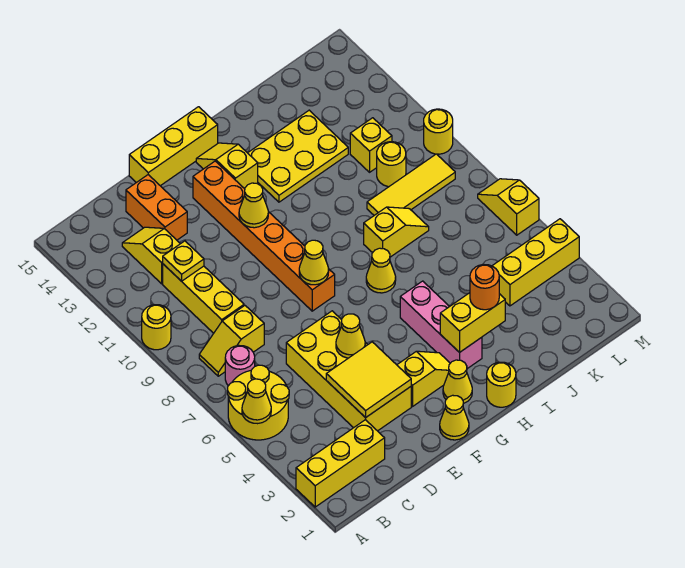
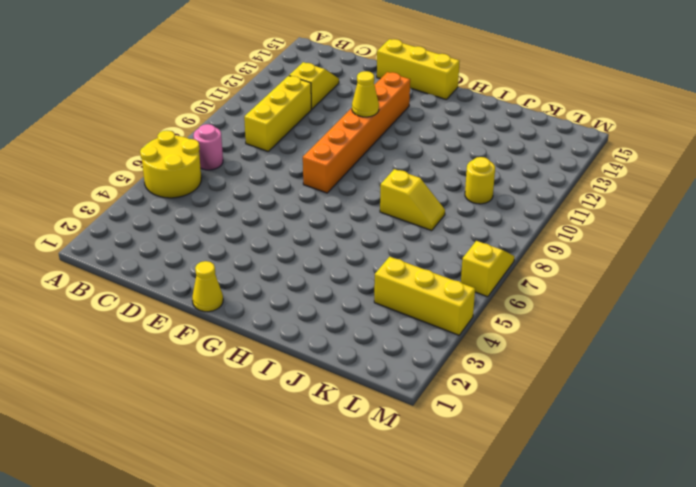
none -> yellow 1x3 brick [296,420,385,507]
none -> yellow 1x1 round brick [142,305,171,350]
none -> yellow 1x2 slope [199,306,264,376]
none -> yellow 2x4 brick [286,311,411,431]

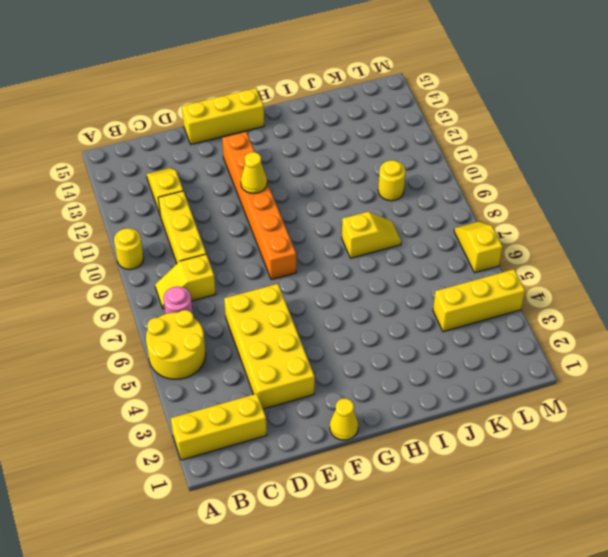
none -> orange 1x2 brick [126,175,187,240]
none -> yellow 1x2 slope [397,351,450,406]
none -> yellow 1x1 cone [443,360,472,404]
none -> yellow 1x2 slope [196,143,258,189]

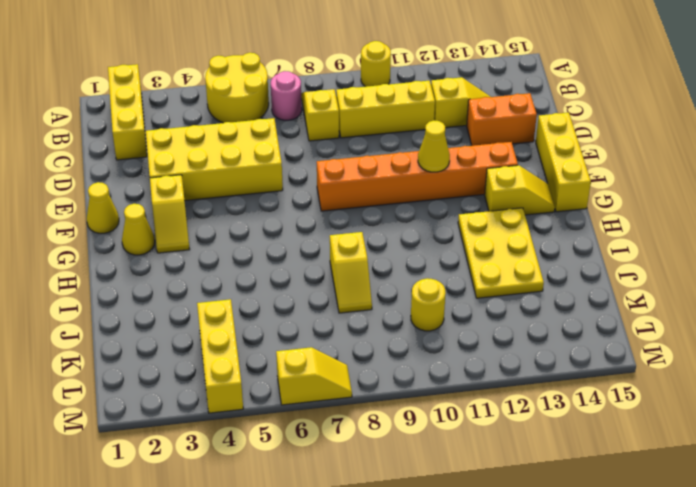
none -> yellow 1x1 round brick [487,362,516,407]
none -> pink 1x3 brick [400,281,482,369]
none -> yellow 1x1 cone [366,248,396,293]
none -> yellow 1x3 tile [367,154,455,215]

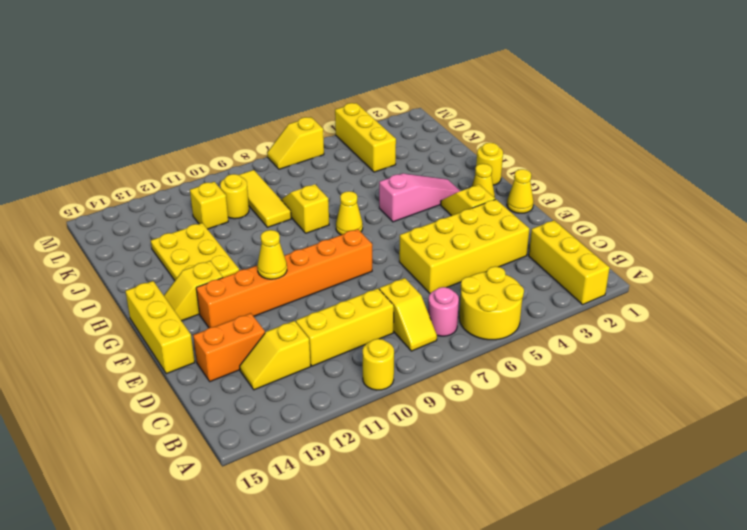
pink 1x3 slope [379,173,460,222] -> pink 1x3 brick [400,281,482,369]
none -> yellow 1x1 round brick [424,109,453,154]
none -> yellow 1x1 cone [242,379,271,424]
none -> yellow 1x1 plate [163,241,204,281]
none -> yellow 2x2 tile [326,342,411,418]

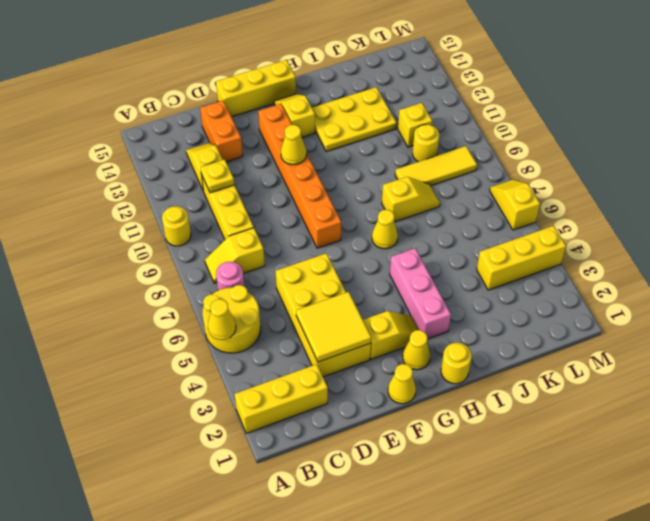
none -> yellow 1x1 round brick [424,109,453,154]
none -> yellow 1x1 cone [336,314,365,358]
none -> yellow 1x1 cone [299,240,329,285]
none -> yellow 1x2 brick [440,293,505,353]

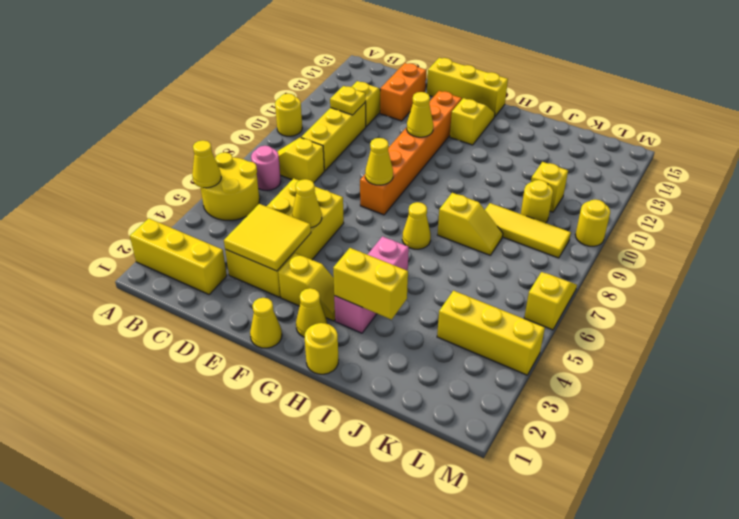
none -> yellow 2x3 plate [248,110,348,202]
none -> orange 1x1 round brick [470,265,499,310]

